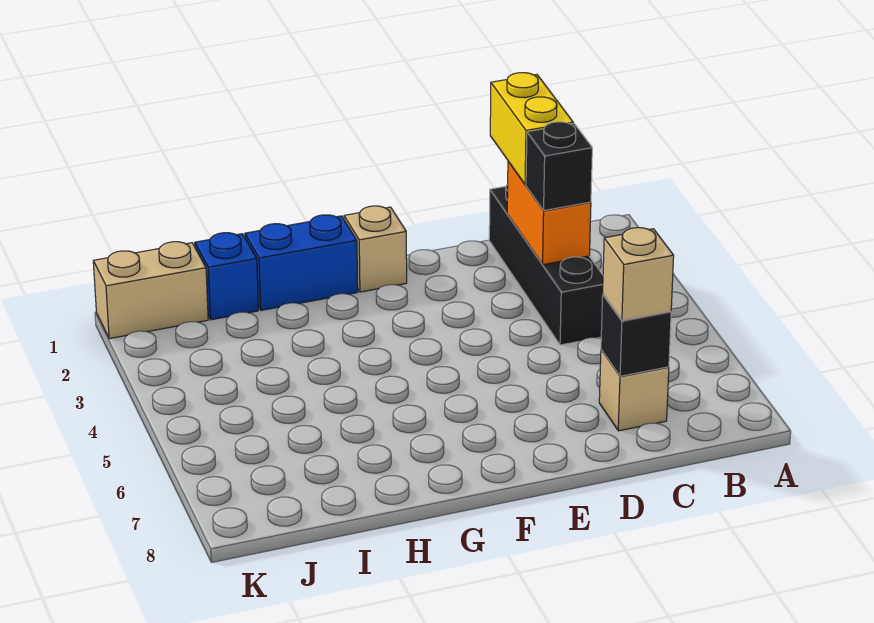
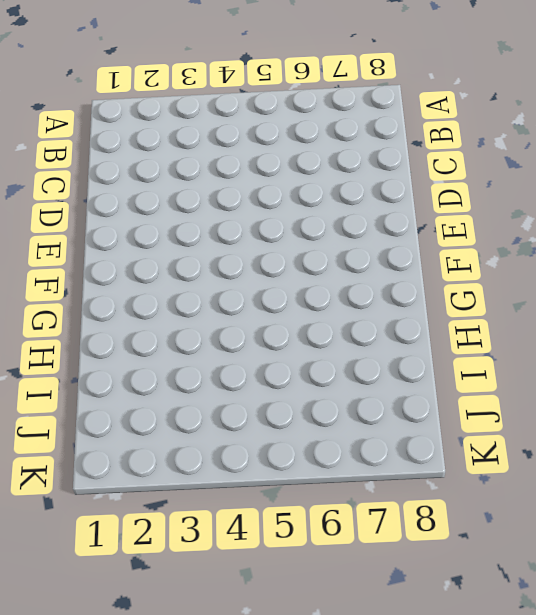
none -> black 1x4 brick [489,184,603,345]
none -> tan 1x1 brick [599,350,669,431]

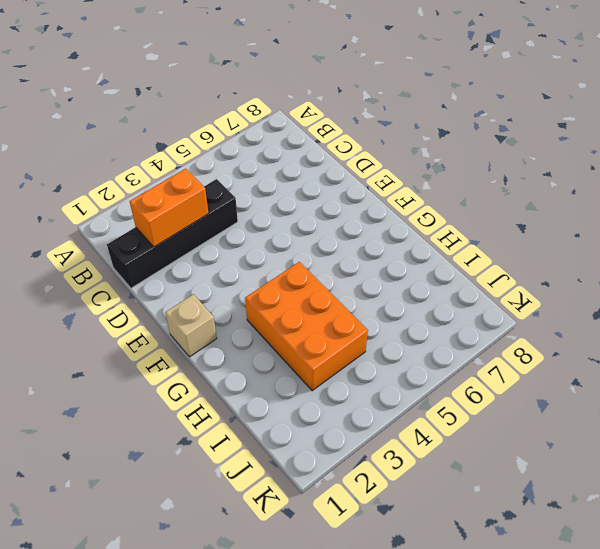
orange 2x3 brick [245,262,368,391] -> none
none -> tan 1x1 brick [599,350,669,431]
none -> blue 1x2 brick [245,215,358,310]

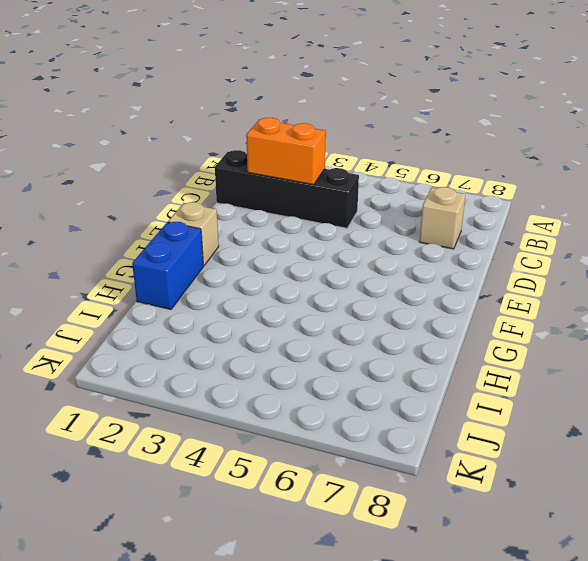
none -> blue 1x1 brick [195,233,258,320]
none -> tan 1x2 brick [93,242,208,339]

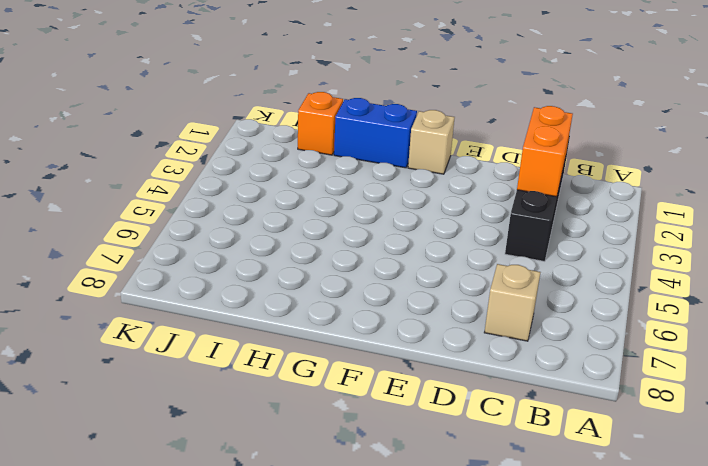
orange 1x1 brick [298,92,343,155] -> blue 1x1 brick [195,233,258,320]
none -> tan 1x2 brick [93,242,208,339]
none -> black 1x1 brick [601,295,671,376]

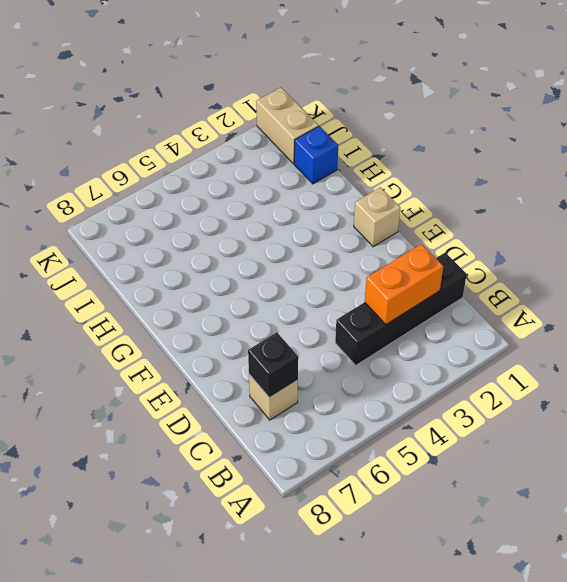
none -> blue 1x2 brick [245,215,358,310]
none -> yellow 1x2 brick [490,73,573,185]

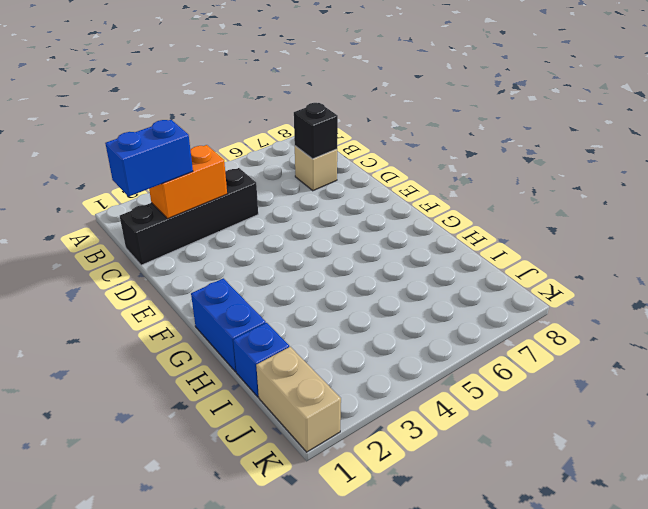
blue 1x2 brick [105,120,193,197] -> yellow 1x2 brick [490,73,573,185]
none -> tan 1x1 brick [344,206,407,292]
none -> black 1x1 brick [526,122,592,210]

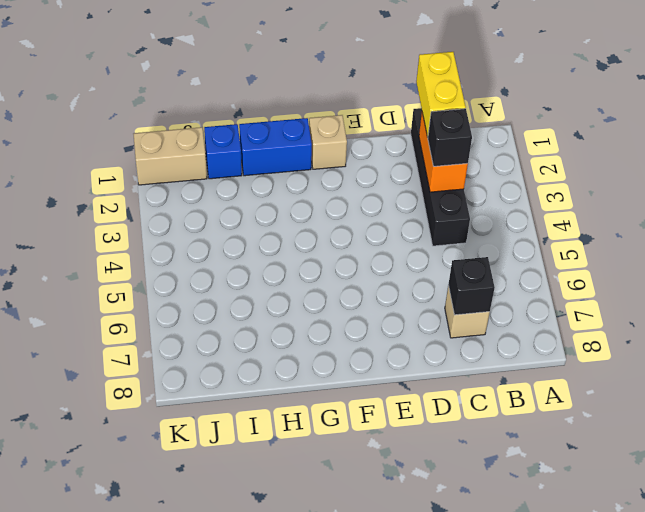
none -> tan 1x1 brick [603,228,674,321]

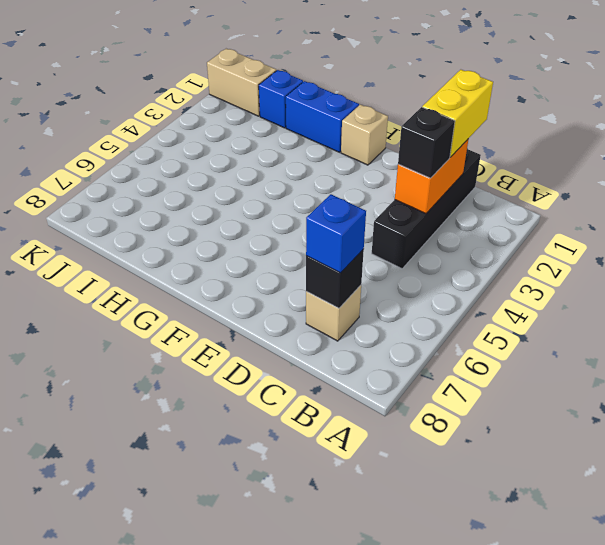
blue 1x1 brick [306,194,366,273] -> tan 1x1 brick [603,228,674,321]

